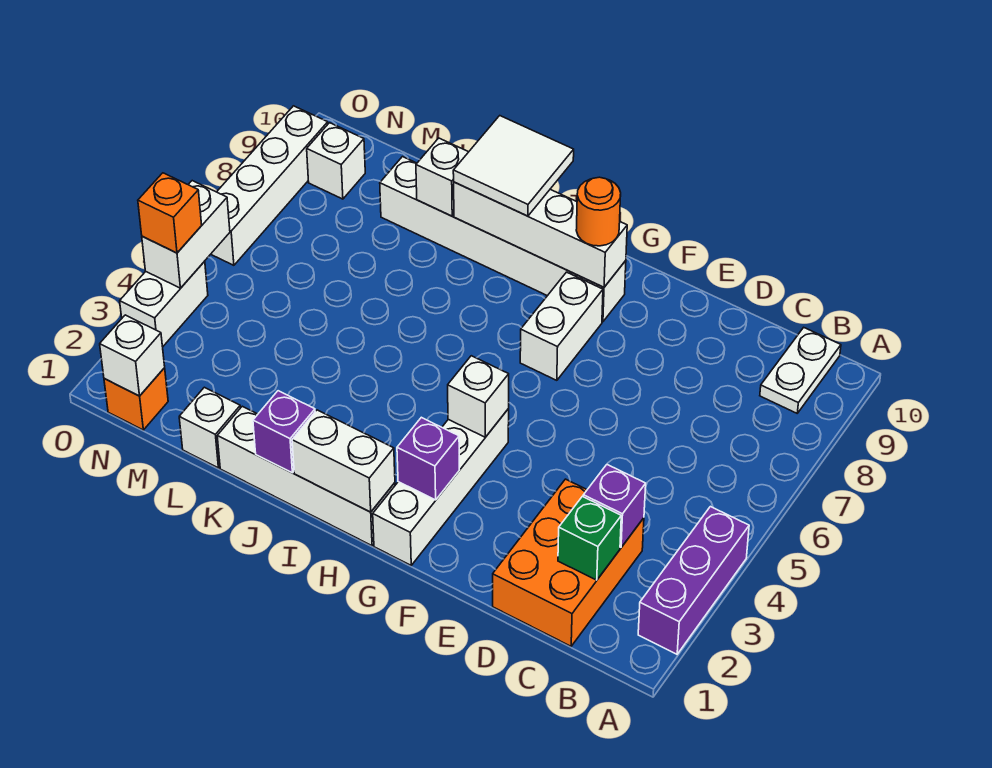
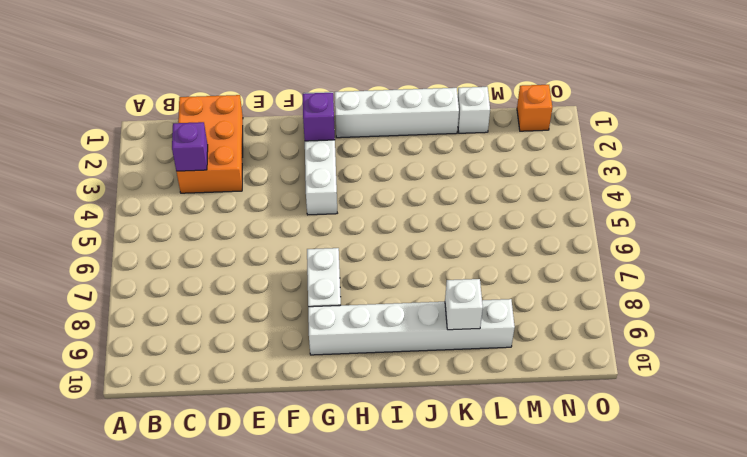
none -> purple 1x3 brick [638,507,749,654]
none -> white 1x2 plate [760,328,841,413]
none -> white 1x1 brick [307,123,365,199]

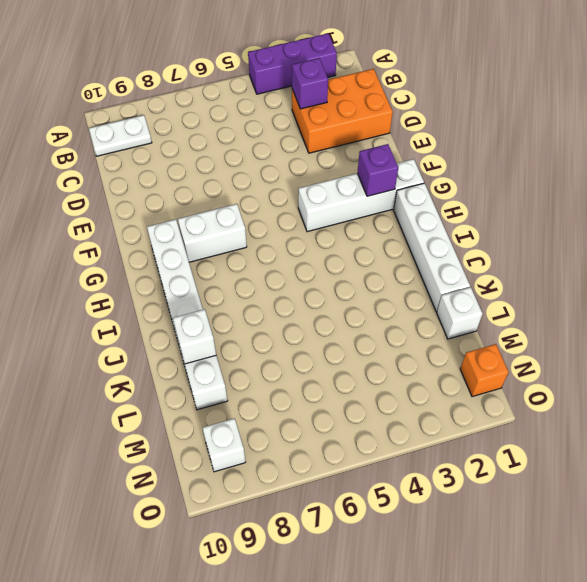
none -> white 1x2 brick [120,261,208,347]
none -> white 1x4 brick [211,106,328,265]
none -> green 1x1 brick [558,496,621,580]

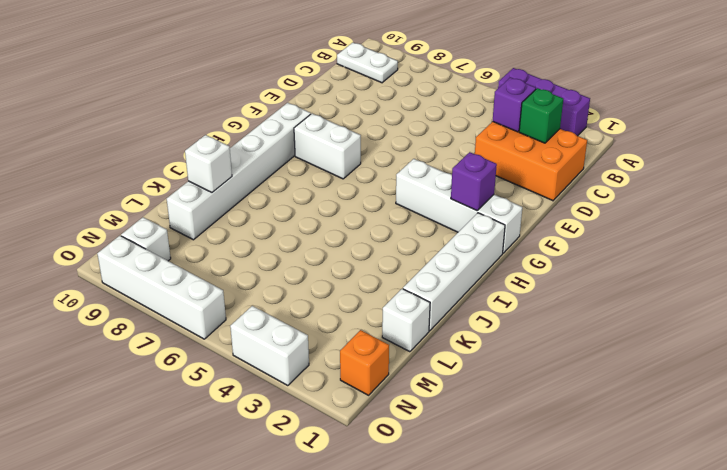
none -> white 1x1 brick [448,356,509,437]
none -> white 1x4 brick [454,182,627,287]
none -> white 1x2 brick [292,410,395,512]

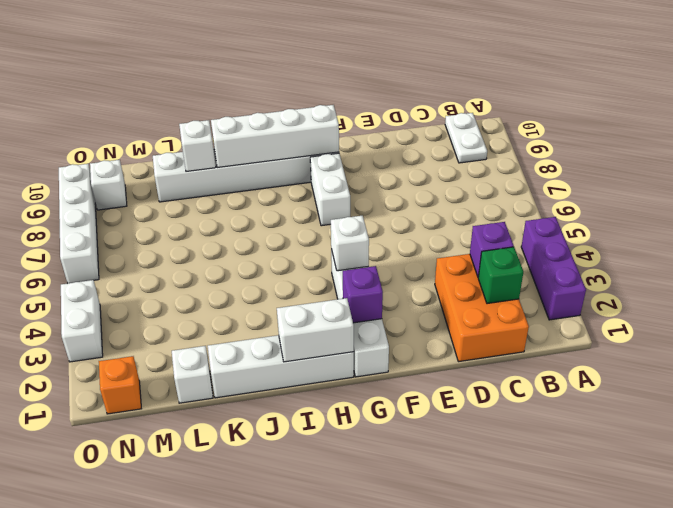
none -> purple 1x1 brick [253,391,315,473]
none -> white 1x1 brick [100,315,165,396]
none -> white 1x2 brick [142,181,230,288]

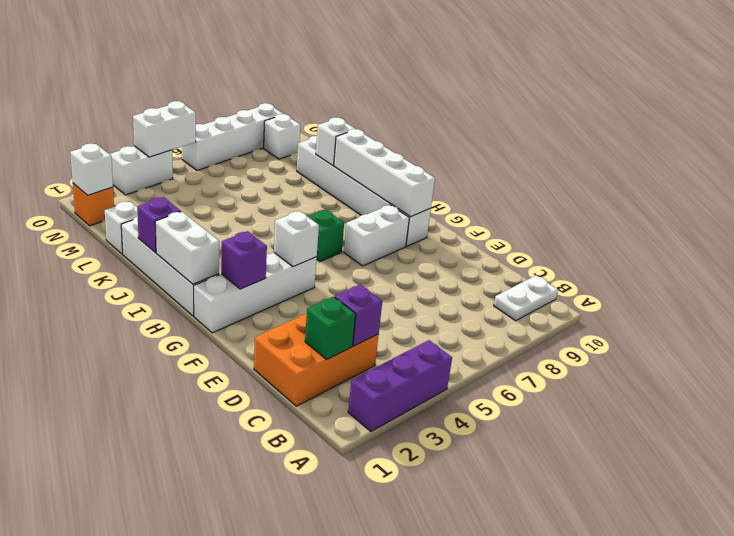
green 1x1 brick [308,210,344,262] -> none
none -> orange 1x1 round brick [576,177,621,246]
none -> white 2x2 tile [453,116,574,216]
none -> orange 1x1 brick [138,173,202,253]

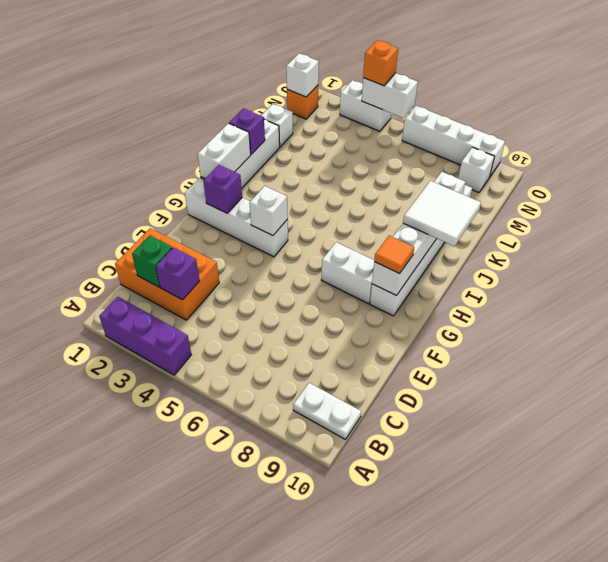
orange 1x1 tile [374,236,414,274] -> orange 1x1 round brick [576,177,621,246]

